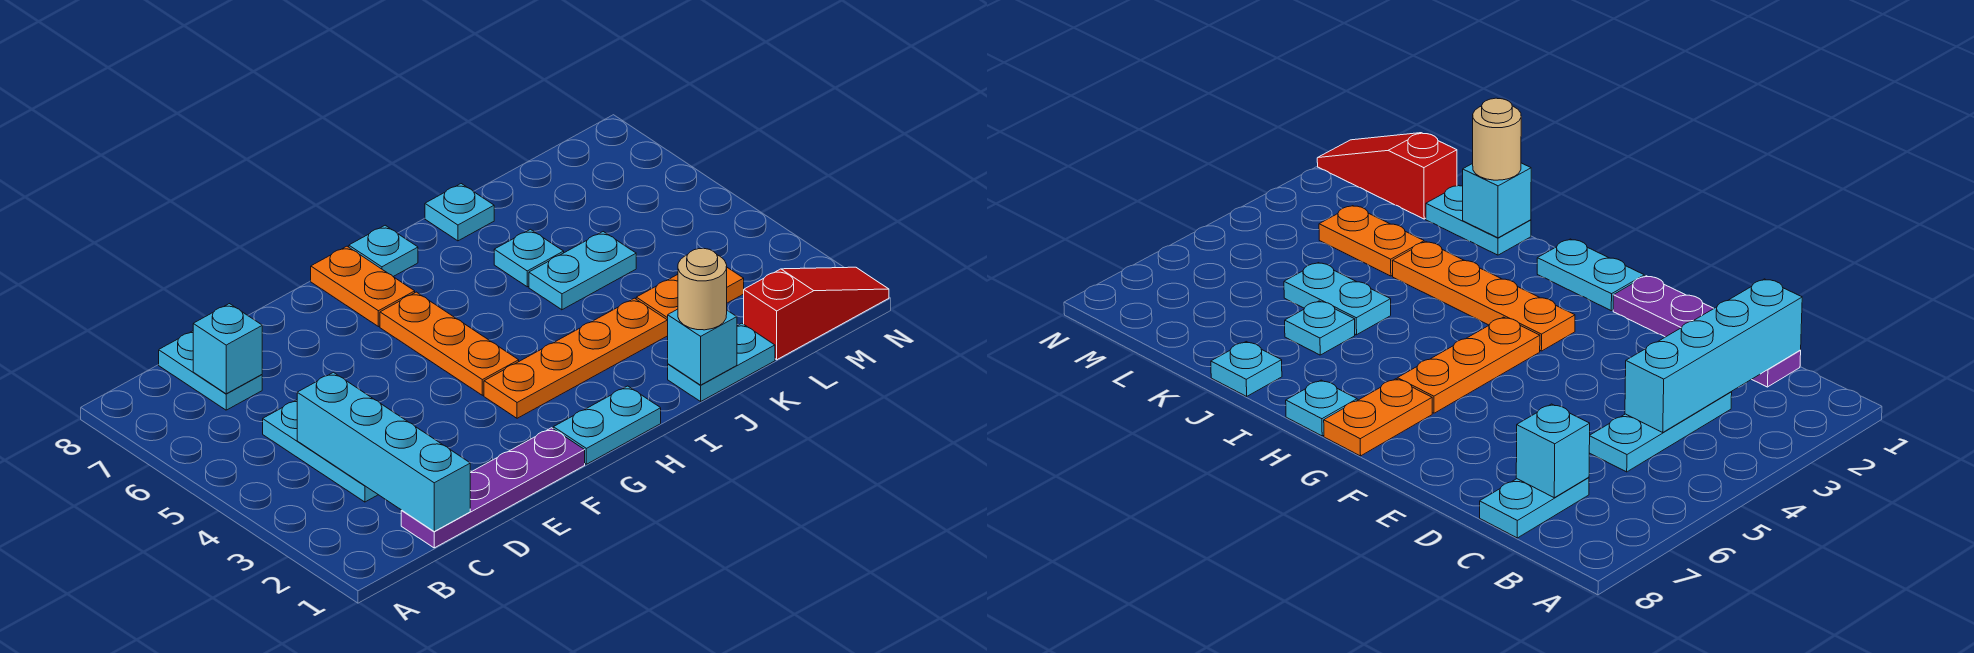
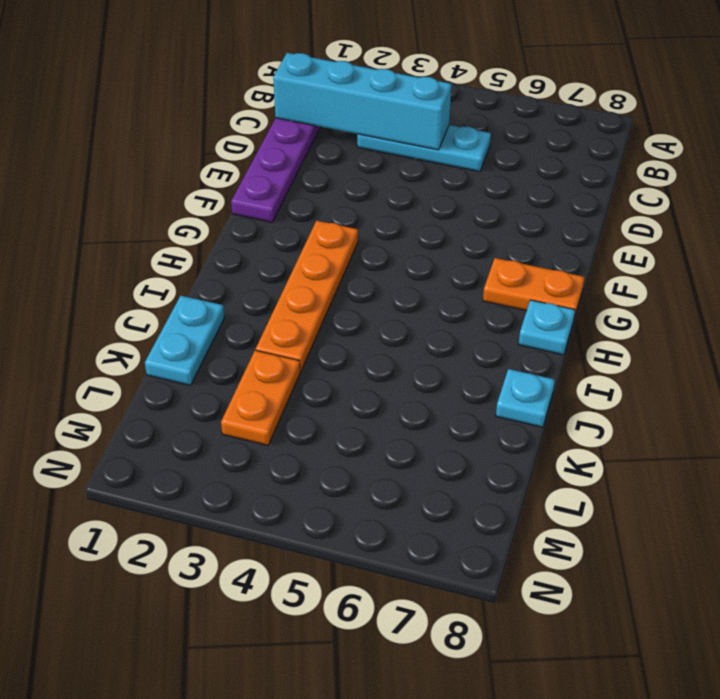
none -> cyan 1x2 plate [159,331,262,410]
none -> cyan 1x2 plate [553,386,661,464]
none -> orange 1x3 plate [380,292,519,395]

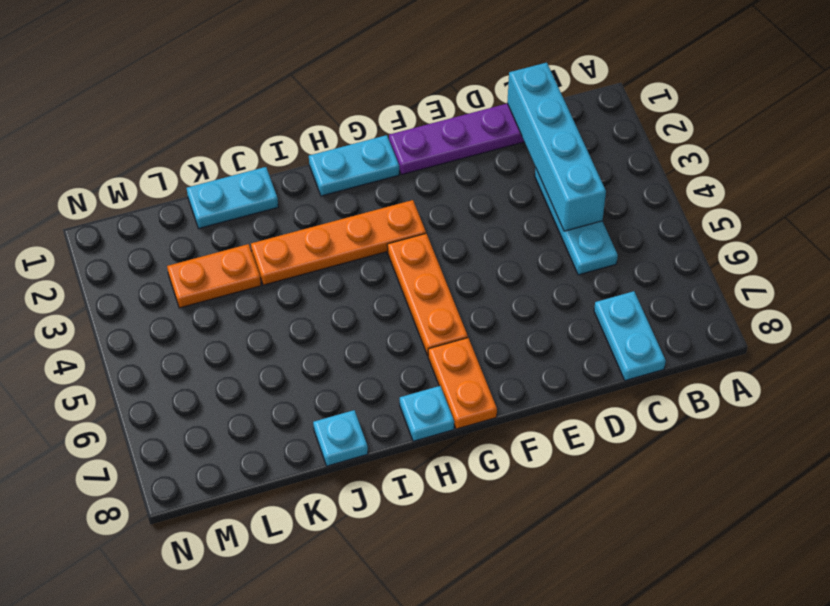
none -> cyan 1x2 plate [529,232,636,310]
none -> cyan 1x1 plate [494,229,564,287]
none -> red 1x3 slope [744,267,889,360]

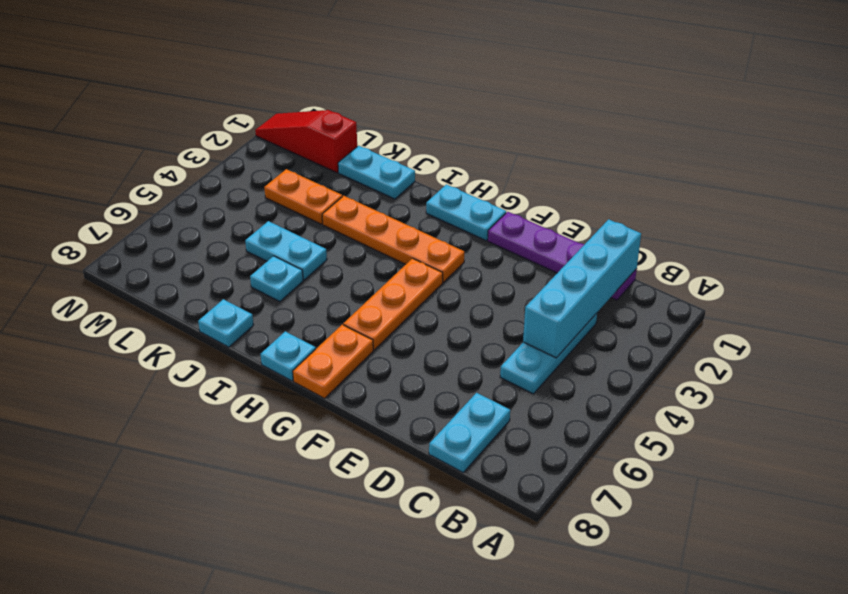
none -> cyan 1x1 brick [193,304,262,394]
none -> cyan 1x1 brick [668,309,737,385]
none -> tan 1x1 round brick [678,248,727,330]

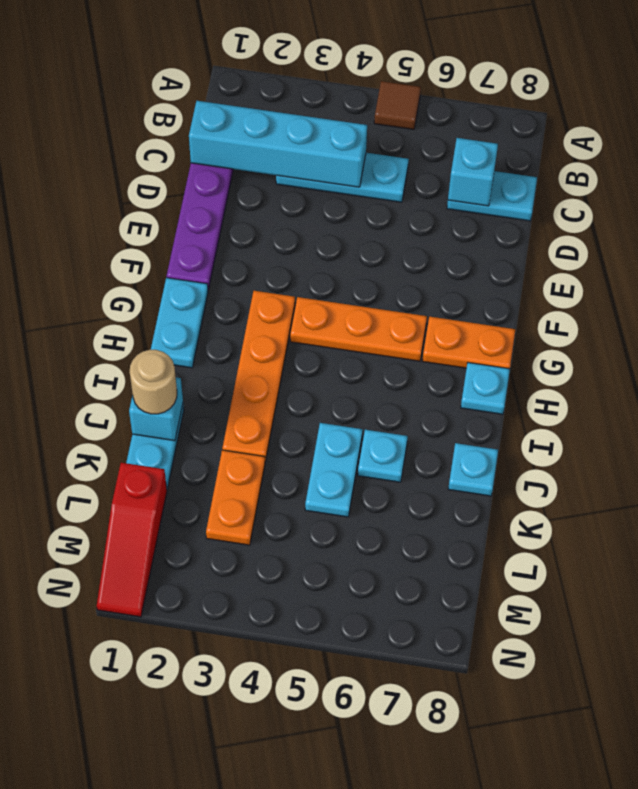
brown 1x1 tile [374,81,421,129] -> none

